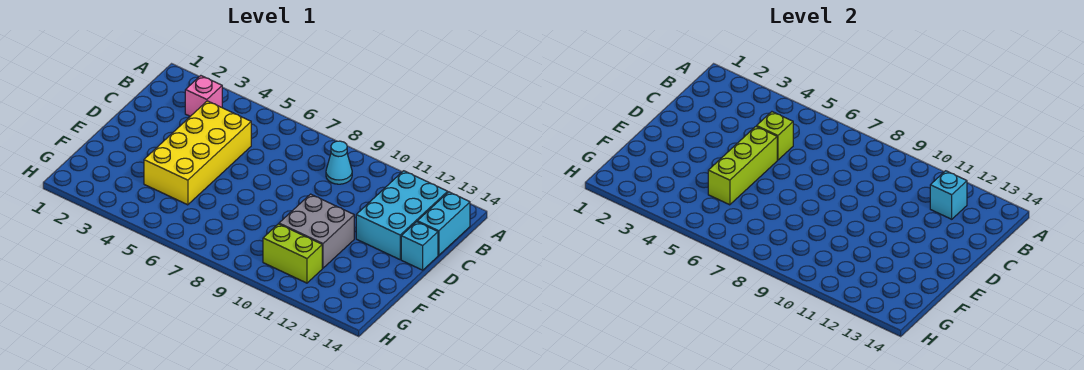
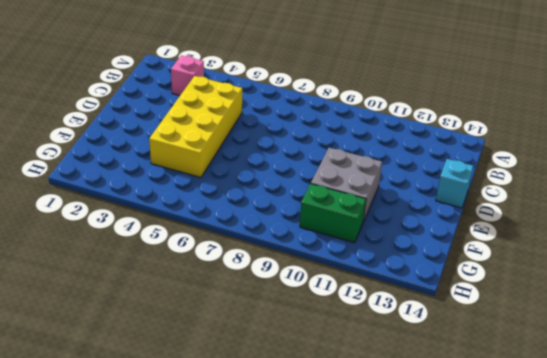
green 1x2 brick [300,184,366,243] -> lime 1x2 brick [263,224,322,283]
none -> cyan 1x1 cone [326,141,352,184]
none -> cyan 2x3 brick [356,171,448,259]

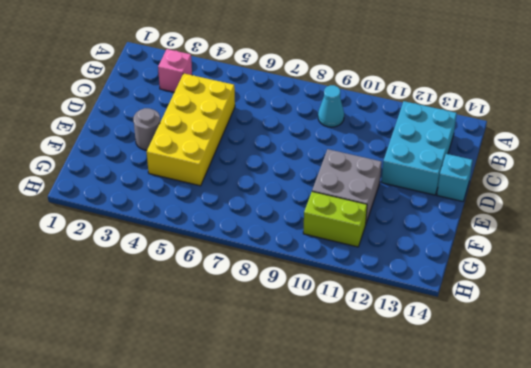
grey 1x1 round brick [133,108,160,150] -> none
none -> cyan 1x2 brick [417,192,470,255]
none -> cyan 1x1 brick [930,171,967,219]

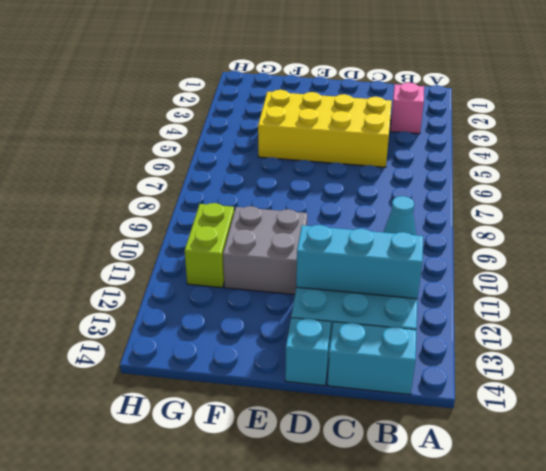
cyan 1x3 brick [296,225,423,299] -> cyan 1x1 brick [930,171,967,219]
none -> lime 1x1 brick [757,112,793,160]
none -> lime 1x3 brick [708,126,777,205]

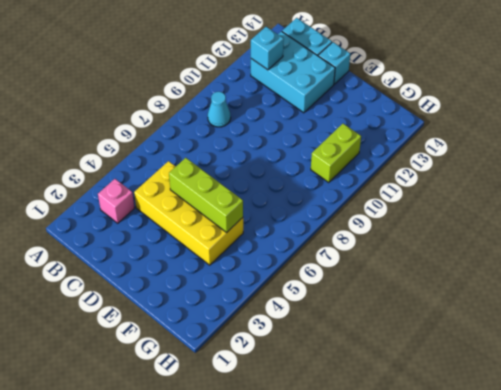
none -> grey 2x2 brick [279,194,354,268]
none -> lime 1x1 brick [757,112,793,160]

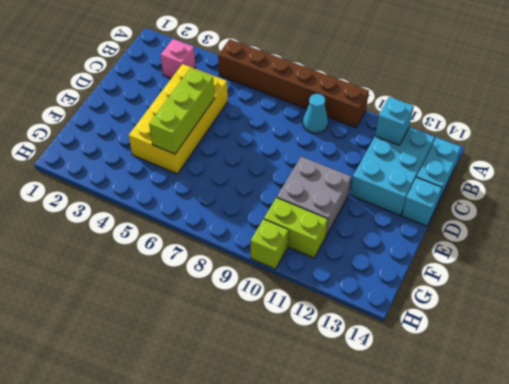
brown 1x6 brick [218,39,369,128] -> none
lime 1x1 brick [251,219,289,269] -> lime 1x1 brick moved to [757,112,793,160]

